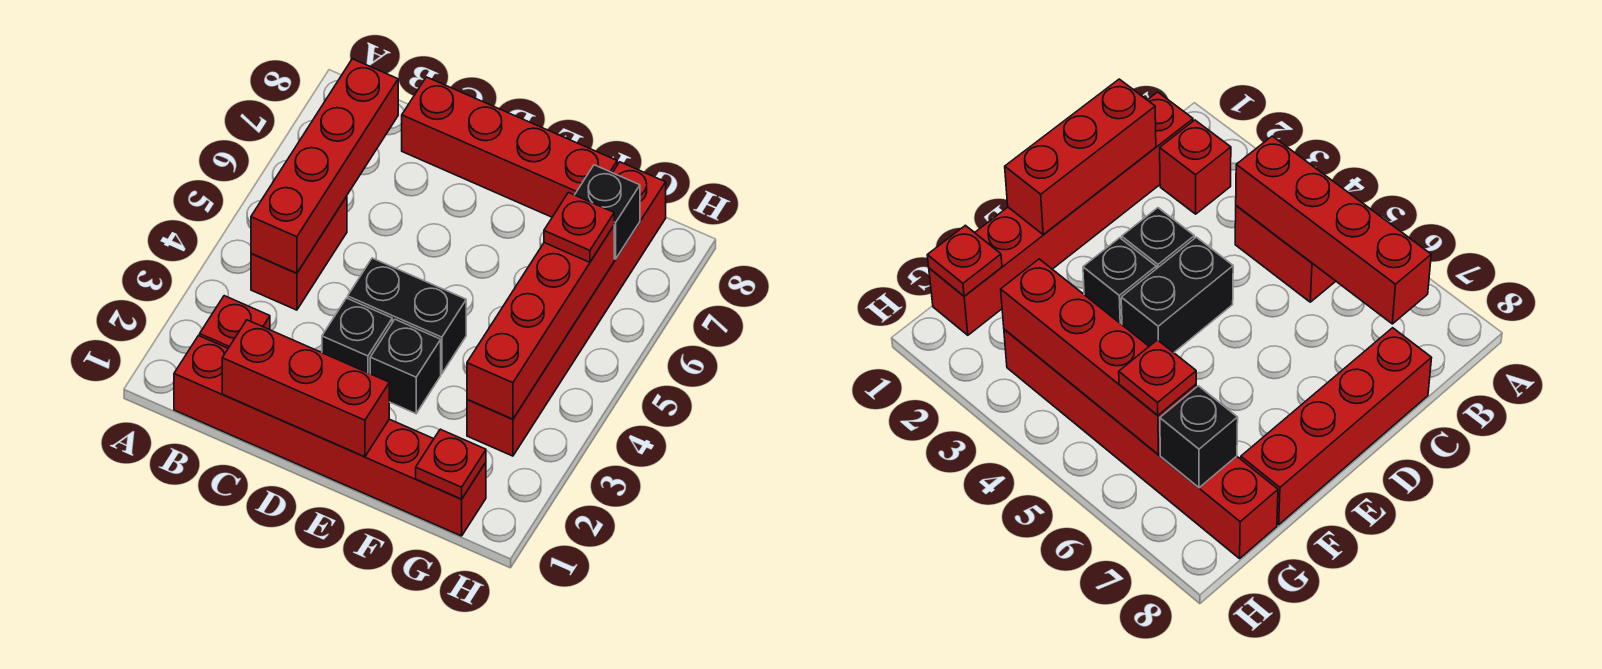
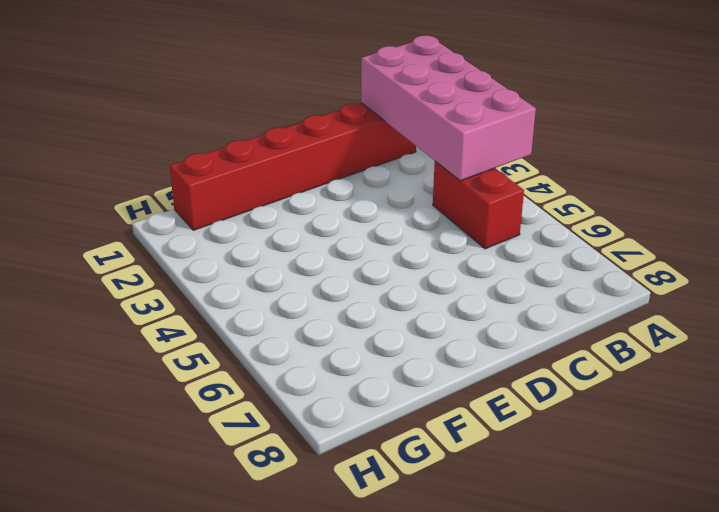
pink 2x4 brick [361,36,536,181] -> red 1x4 brick [251,59,398,273]
none -> red 1x1 brick [200,296,270,348]
none -> red 1x4 brick [402,77,617,217]
none -> black 1x1 brick [322,298,392,374]

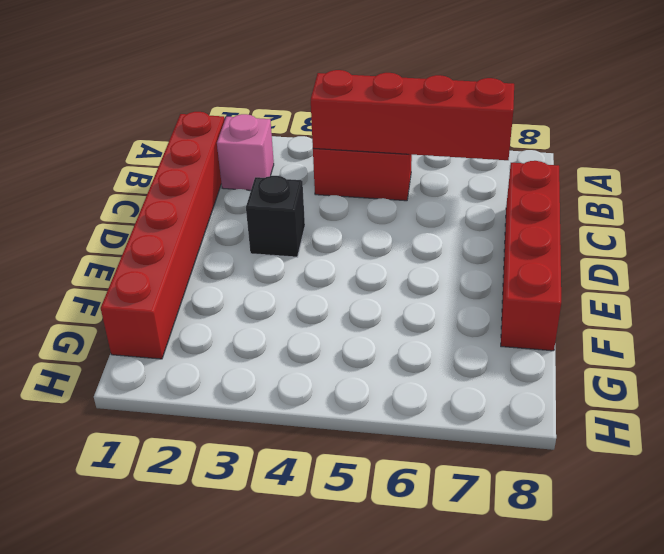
pink 1x1 brick [217,114,274,190] -> red 1x1 brick [200,296,270,348]
none -> black 1x2 brick [348,258,466,374]
none -> black 1x1 brick [370,319,441,414]
none -> red 1x6 brick [467,162,666,456]

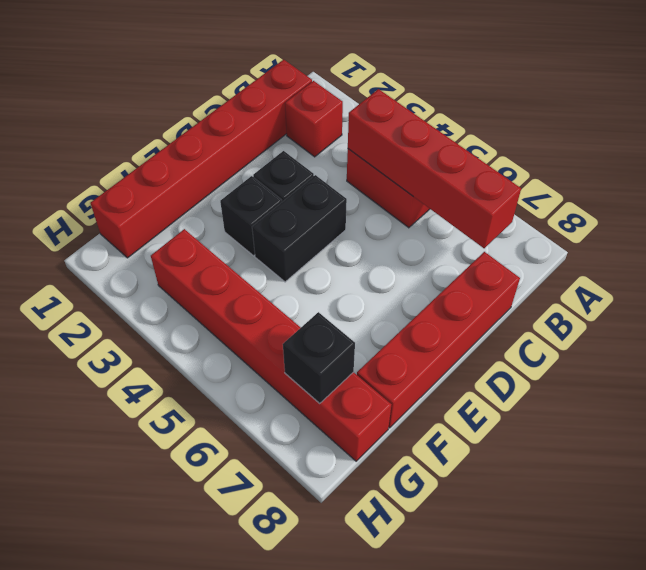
none -> red 1x3 brick [222,320,389,457]
none -> red 1x1 plate [416,429,486,499]
none -> red 1x4 brick [467,226,614,419]

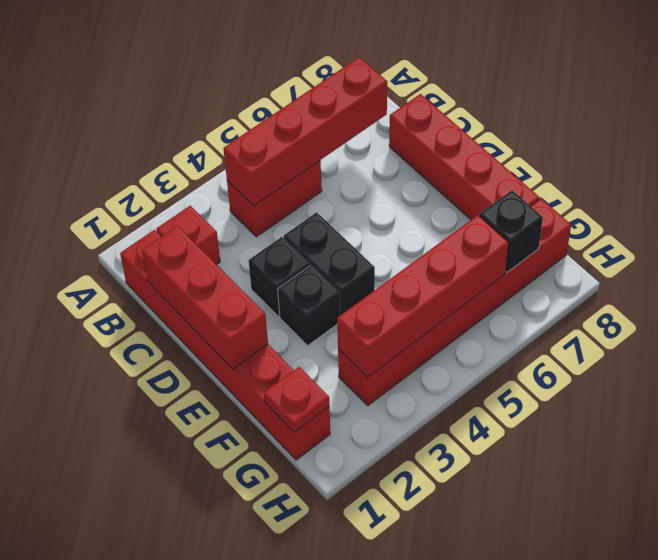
none -> red 1x1 plate [544,193,614,262]

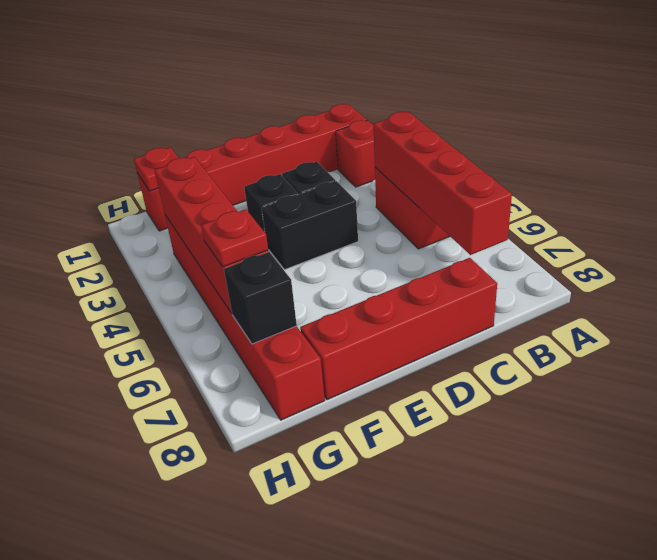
none -> red 1x3 brick [222,320,389,457]

